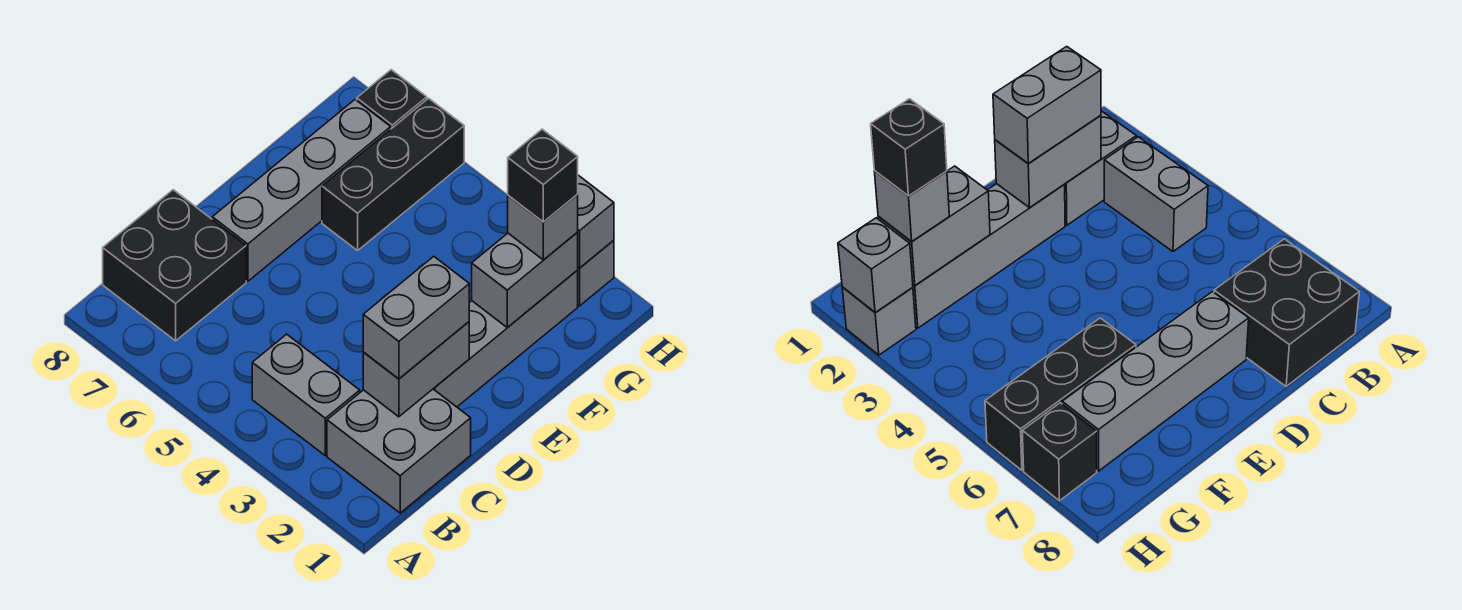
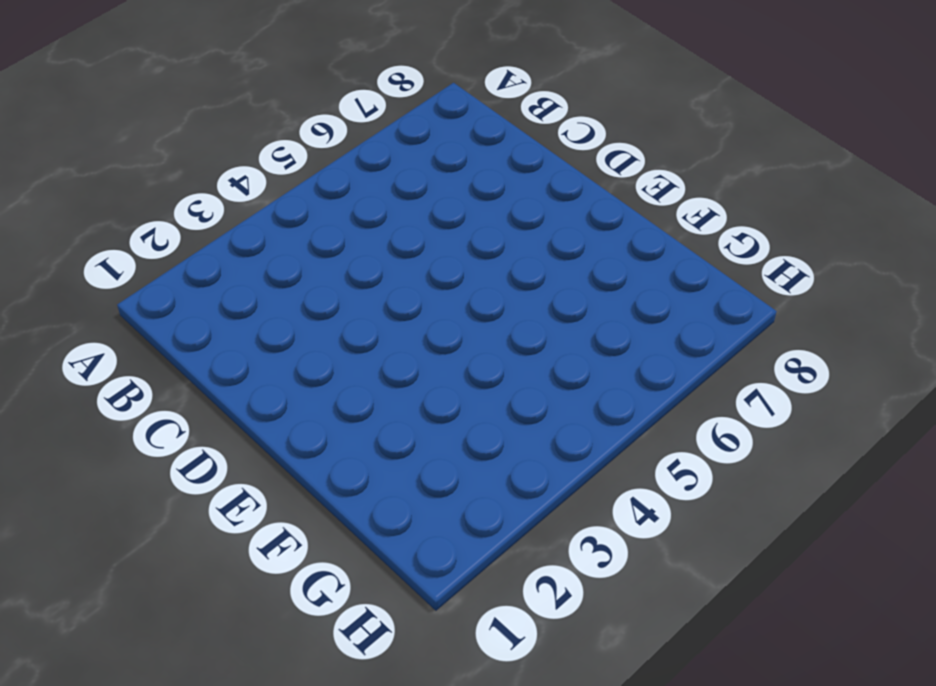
none -> grey 2x2 brick [327,389,471,513]
none -> grey 1x2 brick [252,334,360,456]
none -> black 2x2 brick [103,190,246,341]

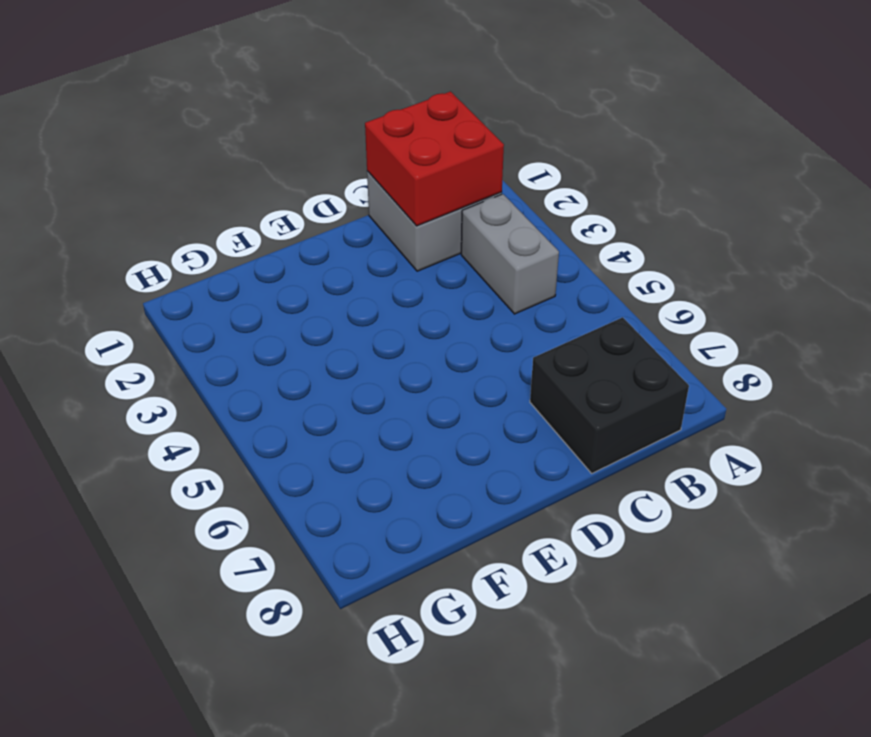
red 2x2 brick [365,92,504,226] -> grey 1x2 brick [363,322,469,417]
none -> grey 1x4 brick [433,270,578,407]
none -> grey 1x4 brick [212,100,391,281]
none -> black 1x3 brick [322,98,464,251]

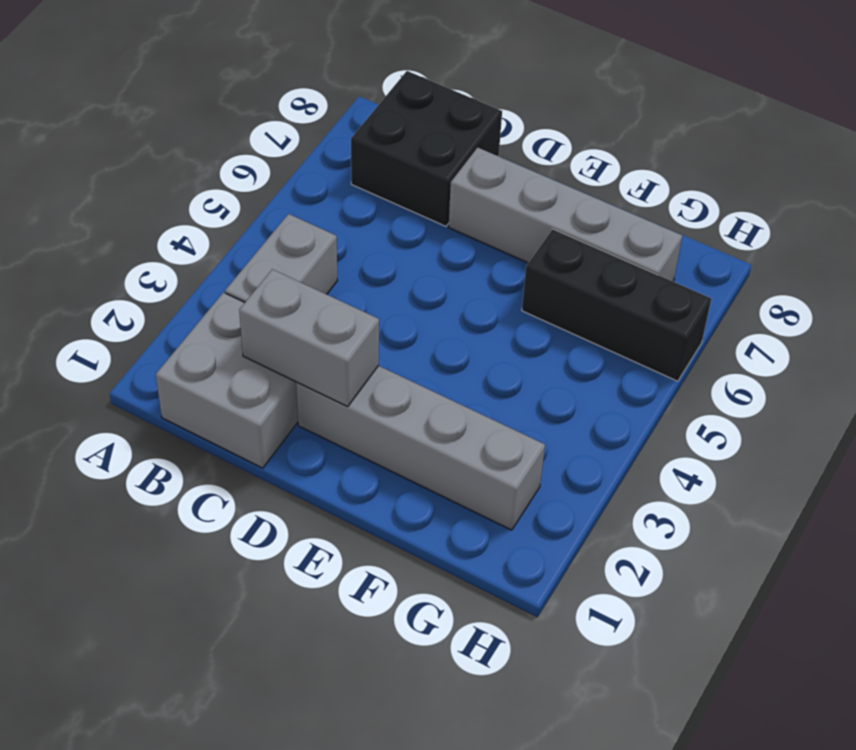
none -> grey 1x1 brick [578,240,614,306]
none -> black 1x1 brick [357,70,427,129]
none -> grey 1x2 brick [472,232,578,328]

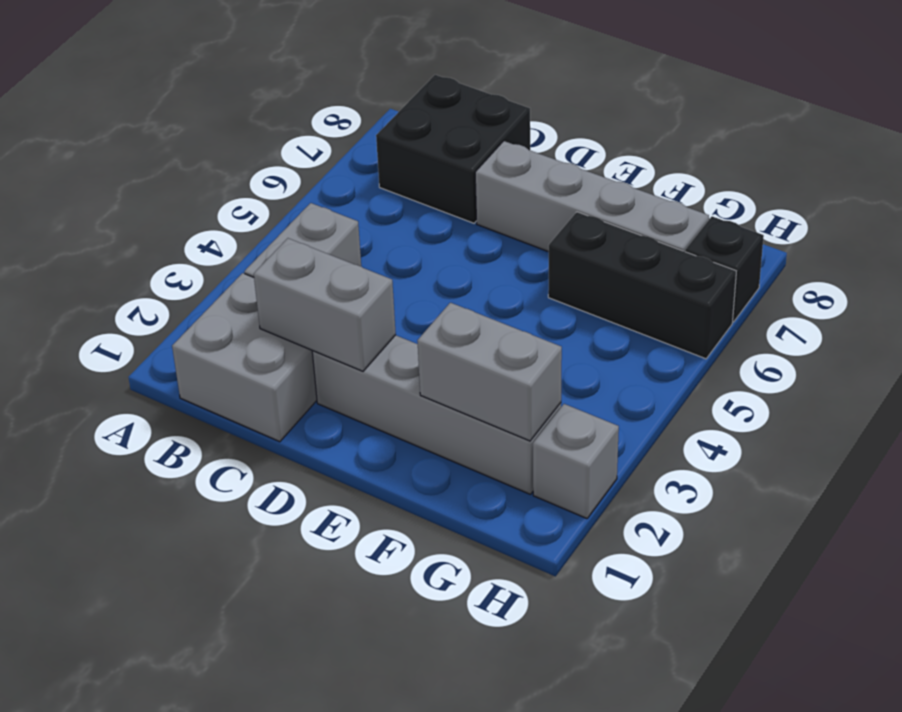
none -> grey 1x1 brick [577,175,614,268]
none -> grey 1x2 brick [363,256,469,379]
none -> grey 1x1 brick [508,195,578,260]

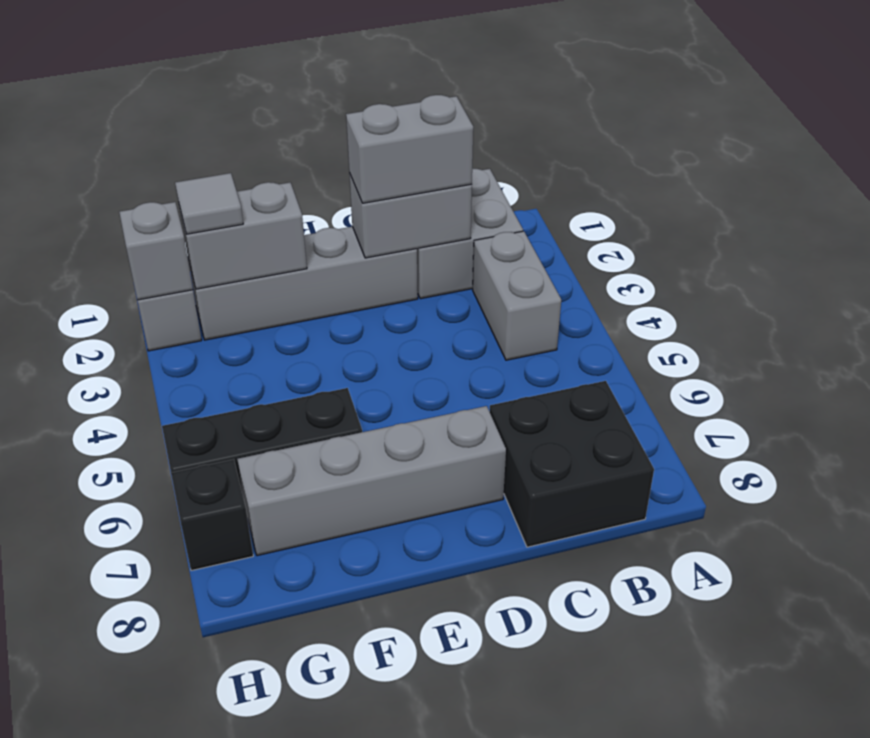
grey 1x1 tile [175,173,243,234] -> grey 1x1 brick [508,195,578,260]
none -> black 1x1 brick [508,129,578,222]

